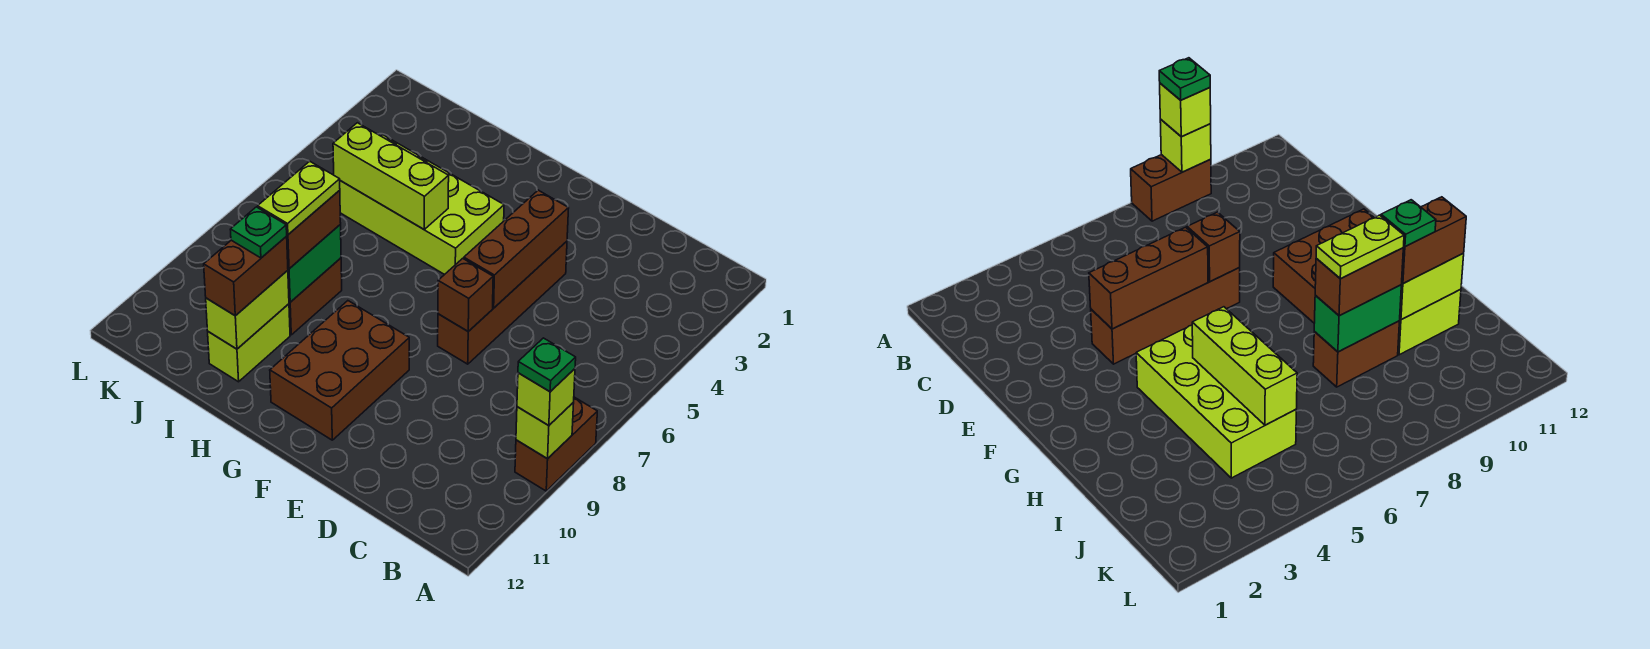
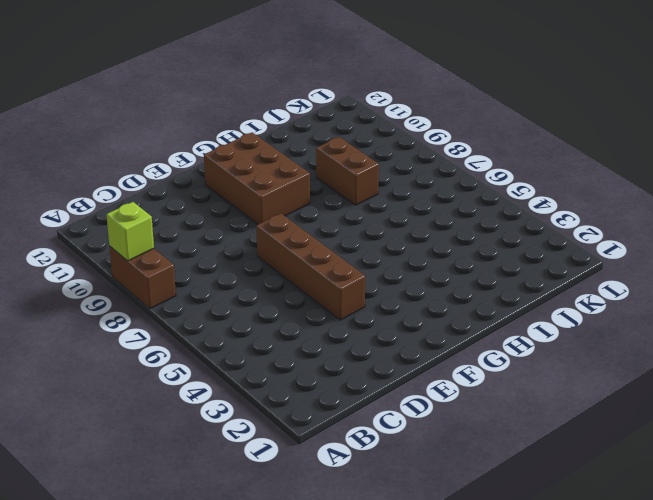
none -> lime 2x4 brick [340,135,504,275]
none -> lime 1x2 brick [208,304,290,382]
none -> brown 1x3 brick [464,190,569,308]

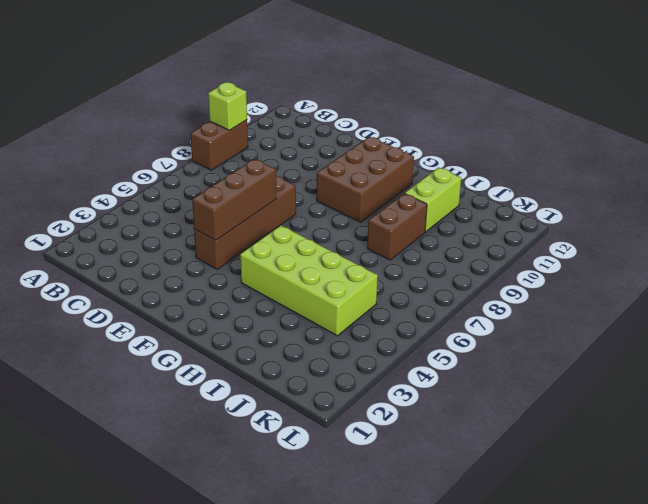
none -> brown 1x1 brick [438,258,493,331]
none -> lime 1x3 brick [333,123,449,229]
none -> green 1x2 brick [288,225,341,302]

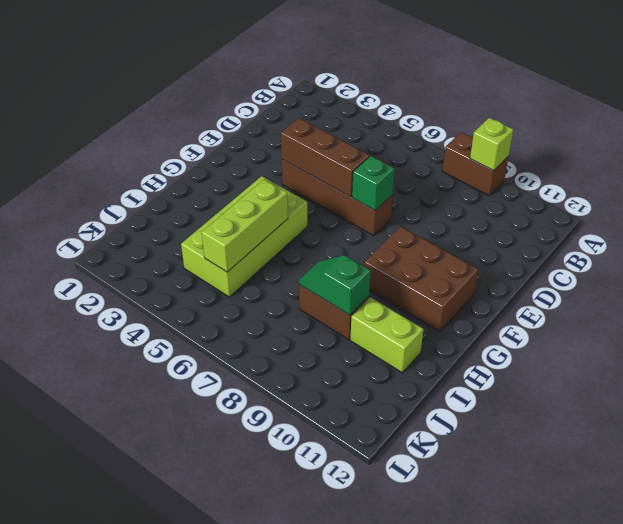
green 1x1 brick [352,156,395,211] -> brown 1x1 brick [438,258,493,331]
green 1x2 slope [299,255,371,315] -> green 1x2 brick [288,225,341,302]
none -> lime 1x2 brick [206,270,289,349]
none -> lime 1x1 brick [517,369,575,426]
none -> brown 1x2 brick [287,190,341,269]

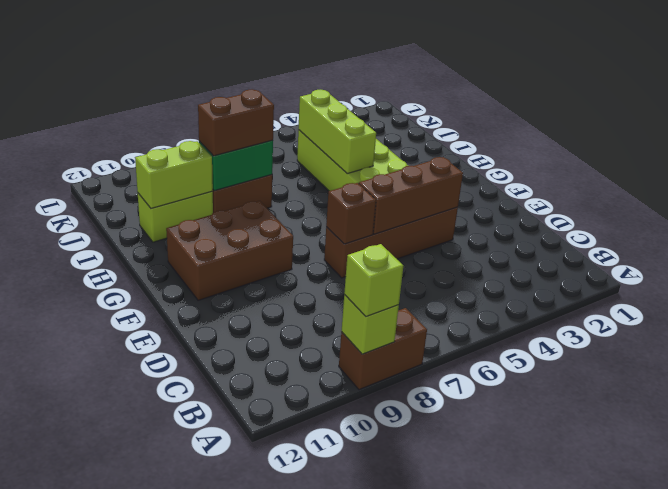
none -> brown 1x2 brick [204,236,288,316]
none -> green 1x1 plate [518,338,576,392]
none -> lime 1x2 plate [258,161,340,235]

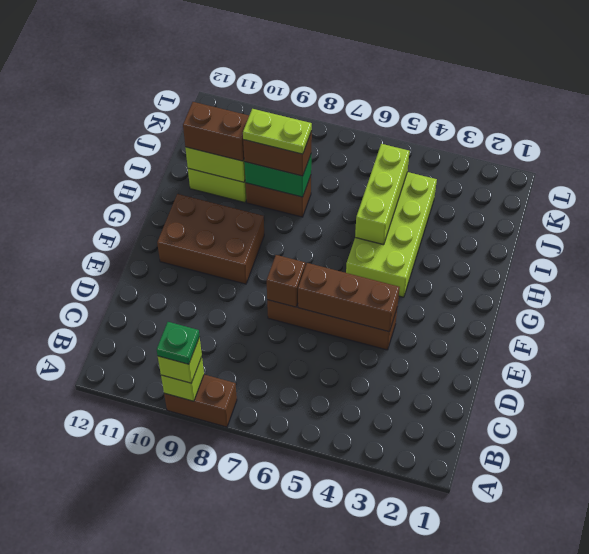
none -> green 1x1 plate [230,207,287,258]

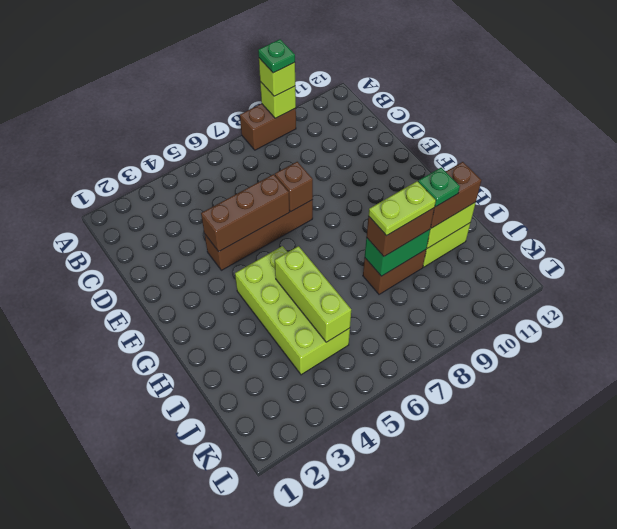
none -> brown 2x3 brick [270,301,409,440]

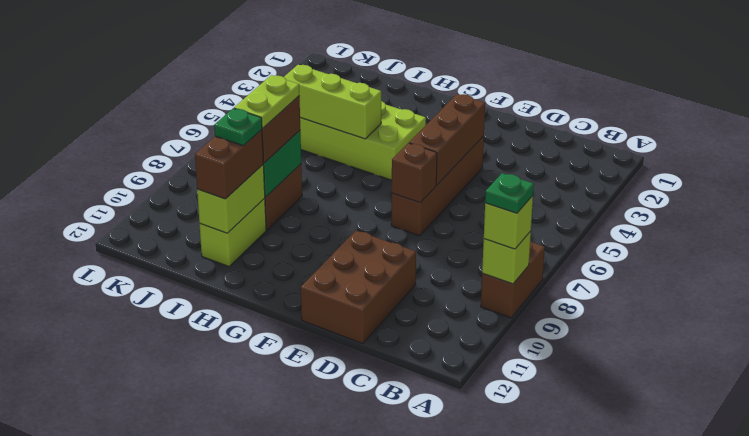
brown 2x3 brick [301,231,416,343] -> brown 2x3 brick moved to [270,301,409,440]

